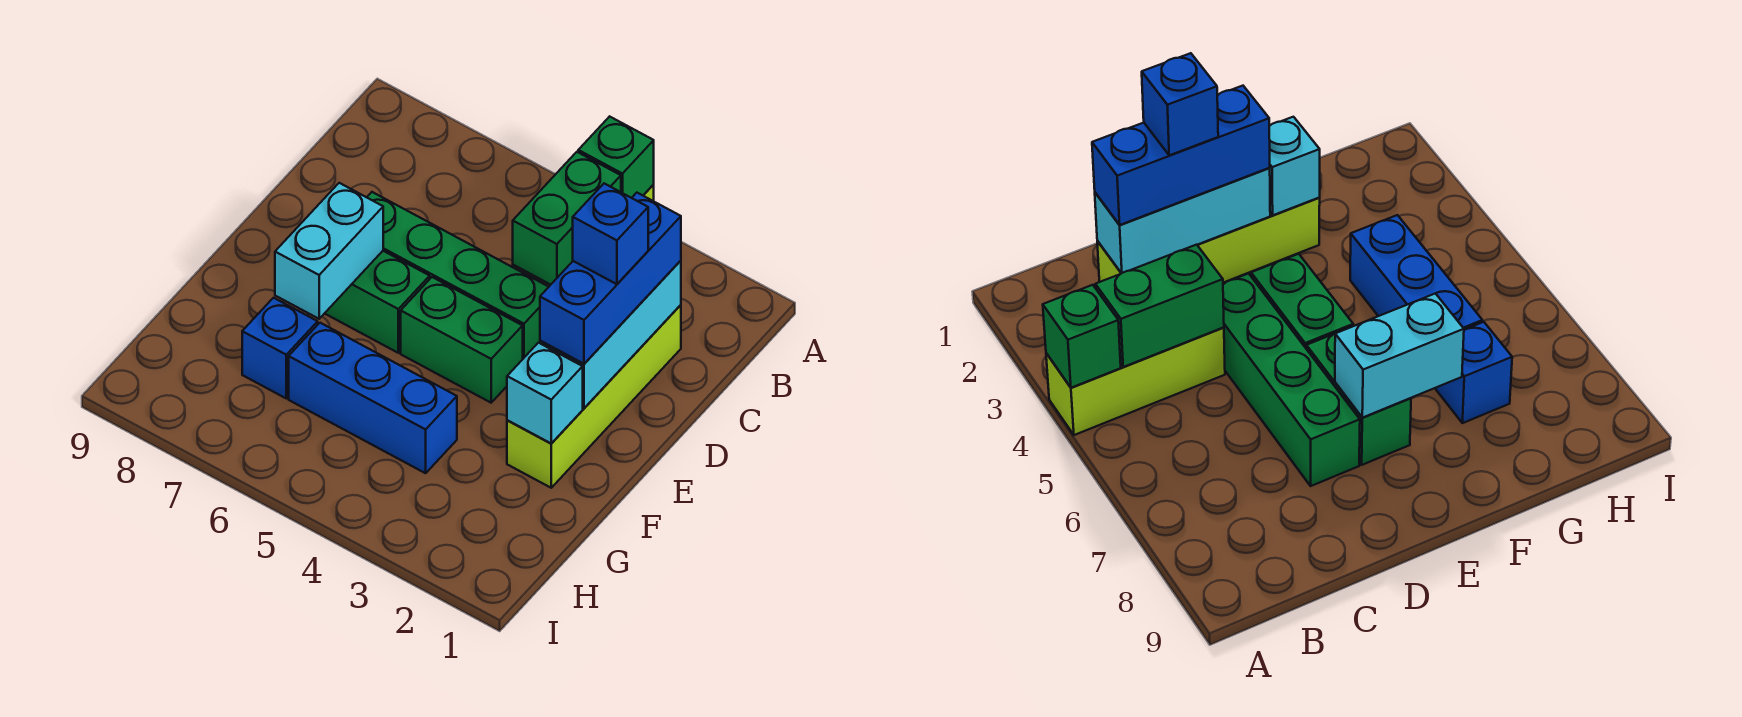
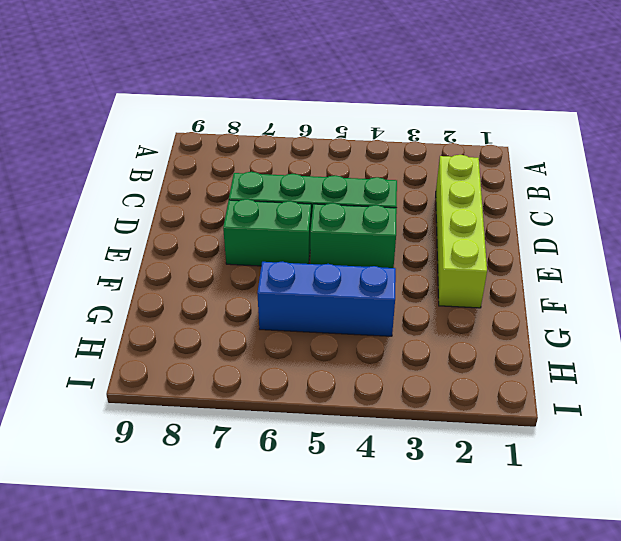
none -> lime 1x3 brick [1046,328,1225,435]
none -> blue 1x1 brick [242,298,318,398]
none -> green 1x1 brick [578,116,654,198]

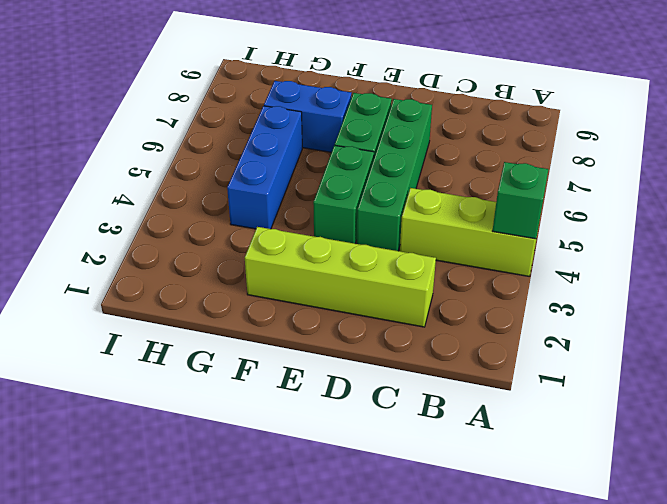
blue 1x2 brick [264,81,352,152] -> blue 1x1 brick [242,298,318,398]
none -> green 1x2 brick [513,152,621,285]
none -> cyan 1x3 brick [540,261,681,408]
none -> cyan 1x2 brick [275,183,383,319]

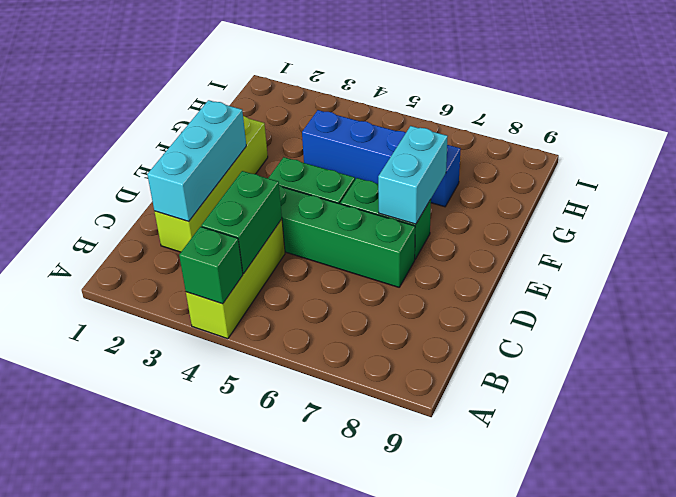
none -> cyan 1x1 brick [507,343,583,444]
none -> blue 1x3 brick [540,193,681,364]
none -> blue 1x1 brick [573,183,648,284]

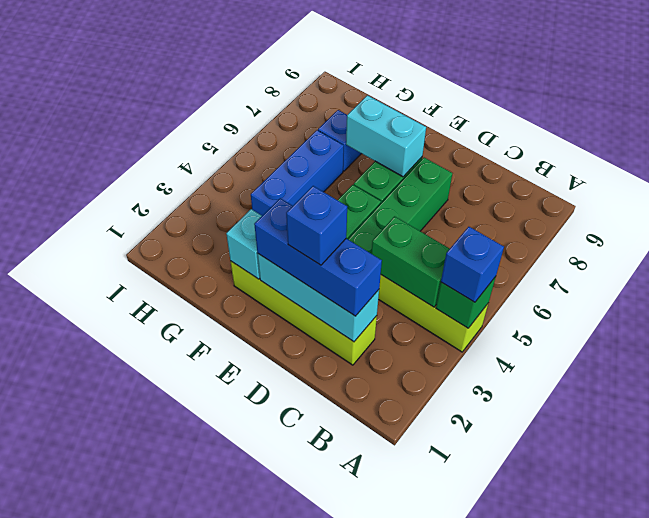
blue 1x1 brick [441,227,504,302] -> none

